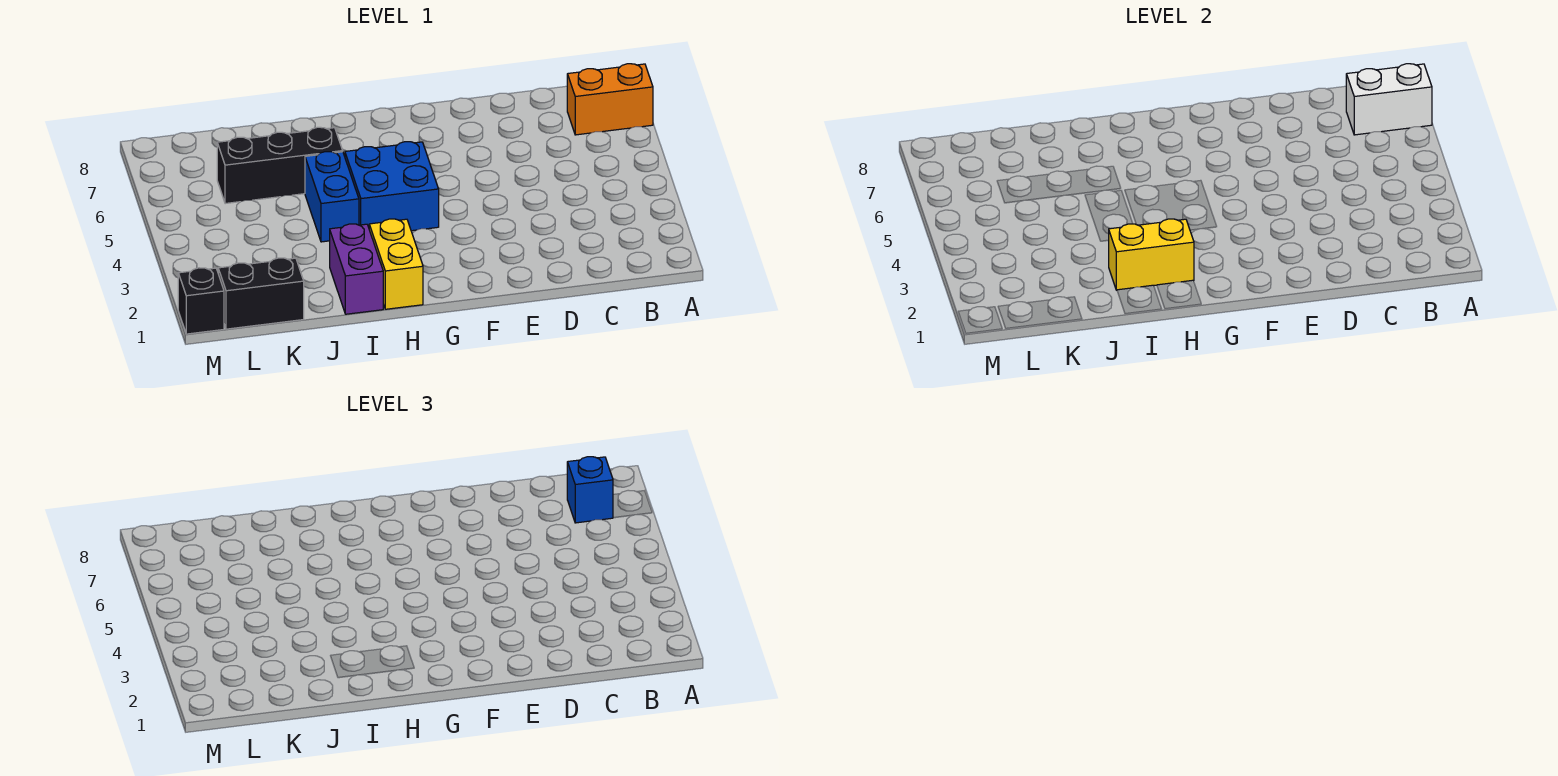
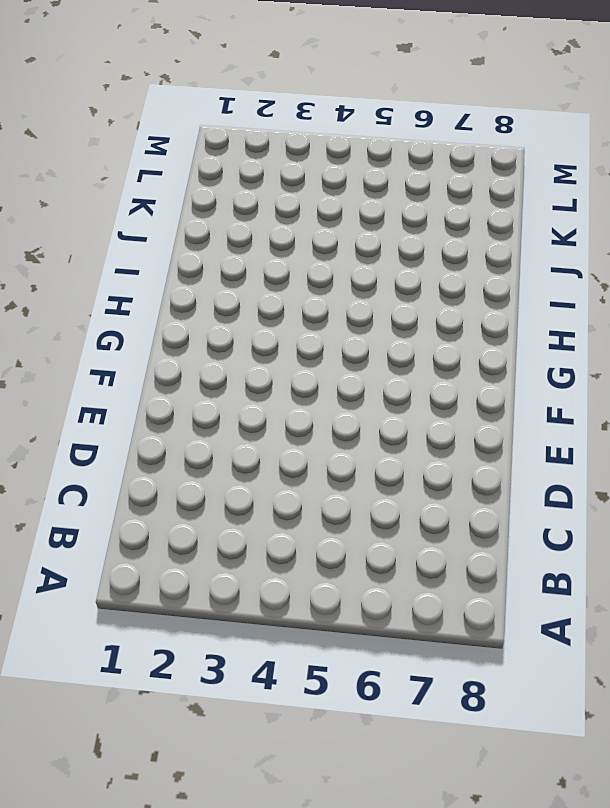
none -> orange 1x2 brick [567,64,653,135]
none -> blue 2x2 brick [345,142,439,231]

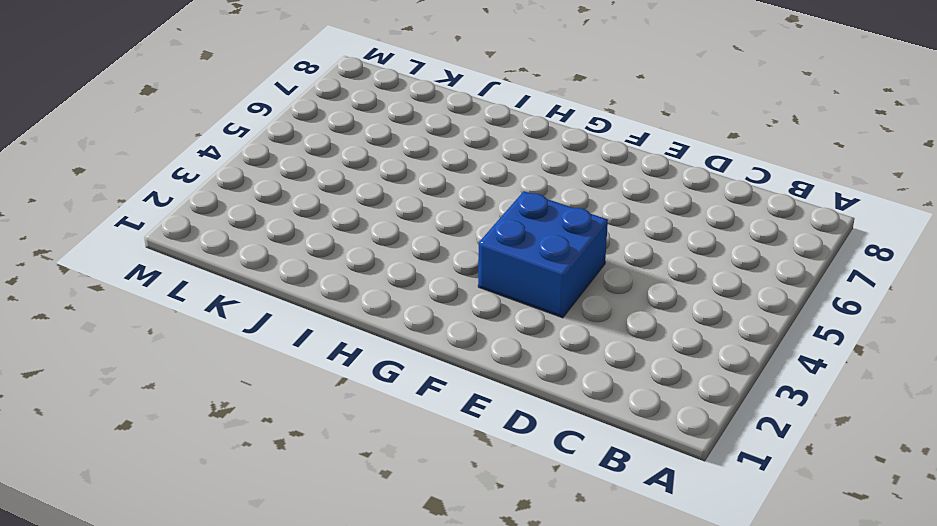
blue 2x2 brick [478,191,608,318] -> blue 2x2 brick moved to [345,142,439,231]
none -> orange 1x2 brick [567,64,653,135]
none -> yellow 1x2 brick [369,219,423,309]

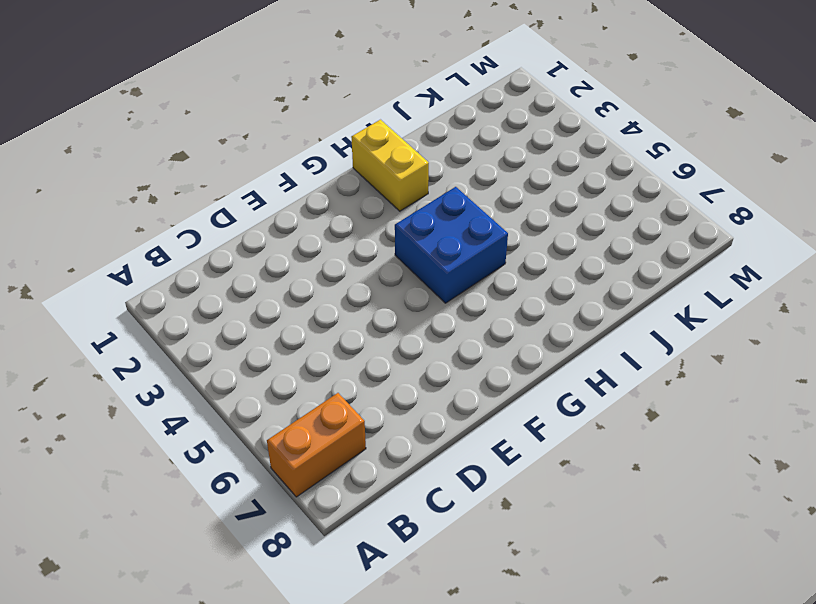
none -> purple 1x2 brick [330,224,383,314]
none -> blue 1x2 brick [305,152,359,242]

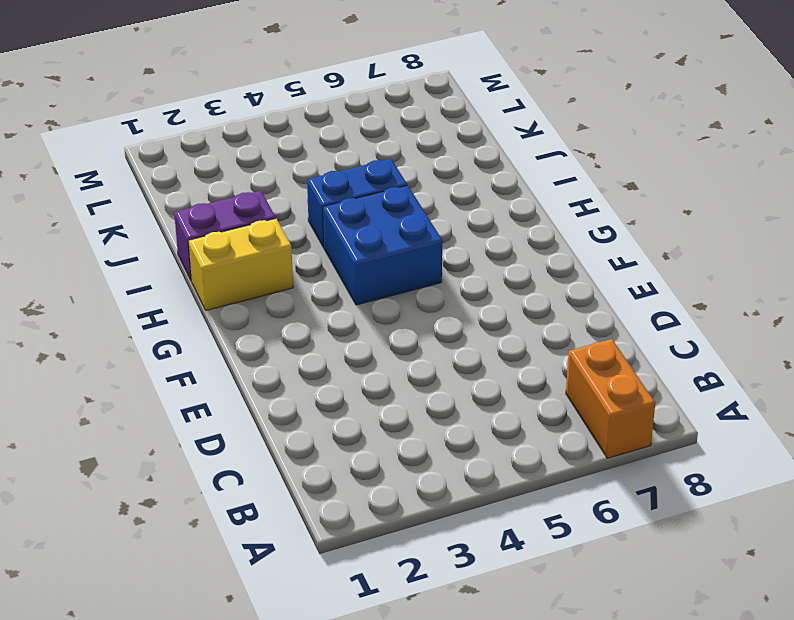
none -> black 1x3 brick [217,127,343,204]
none -> black 1x2 brick [218,258,304,329]

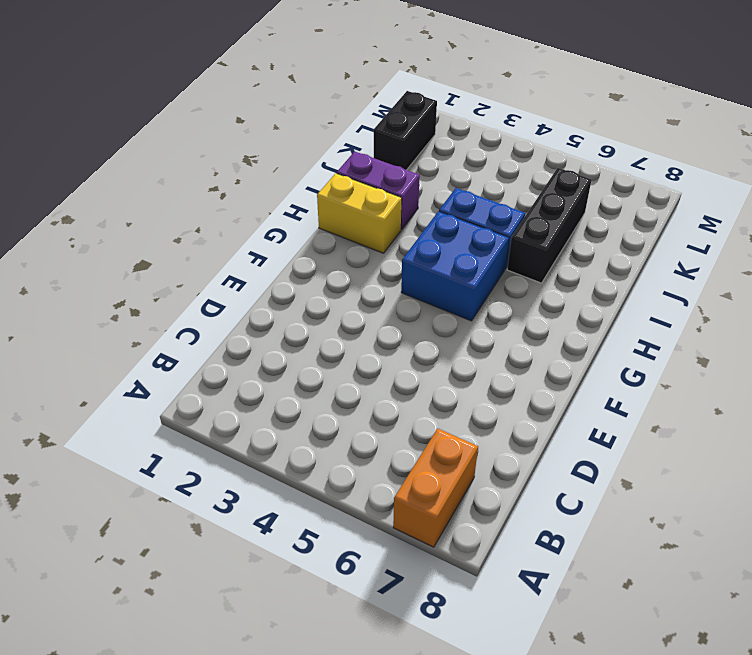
none -> black 1x1 brick [178,268,224,334]
none -> white 1x2 brick [1346,64,1432,135]

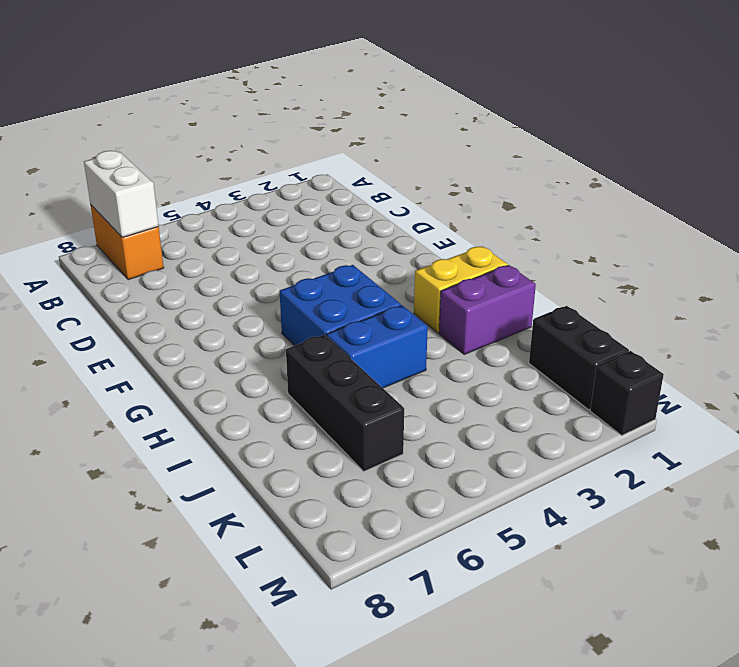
none -> yellow 1x2 brick [1108,219,1194,290]
none -> blue 1x1 brick [567,457,613,523]

